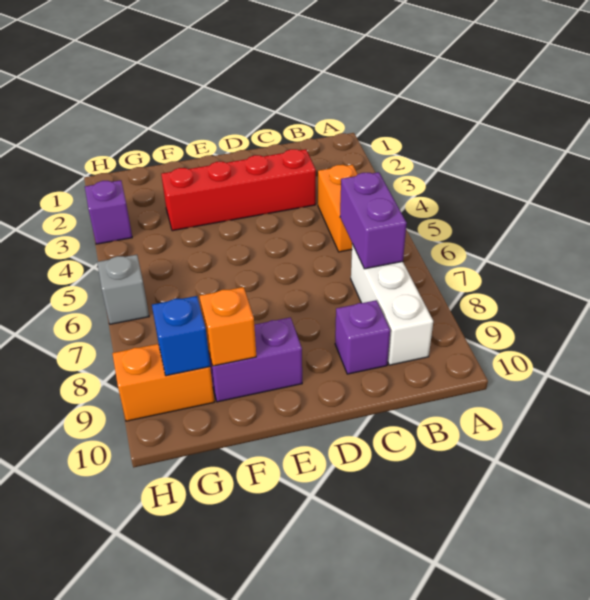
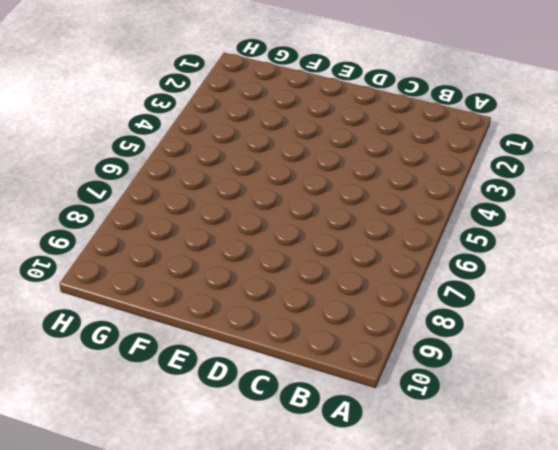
none -> orange 1x2 brick [318,165,358,252]
none -> white 1x3 brick [351,244,433,365]

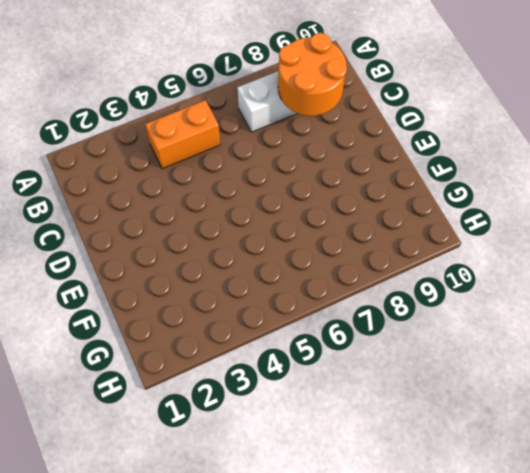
orange 2x2 round brick [278,33,347,116] -> none
none -> red 1x4 brick [161,149,316,231]
none -> purple 1x1 brick [335,300,390,374]

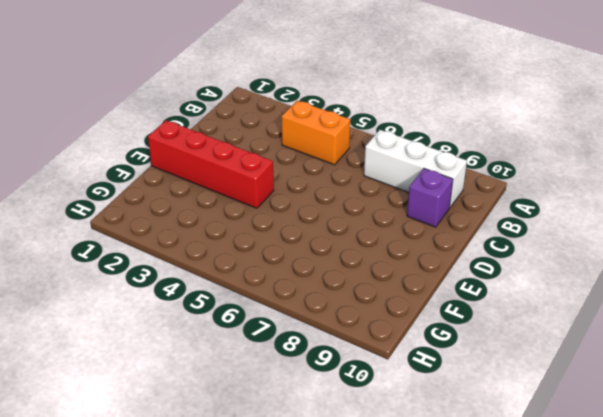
red 1x4 brick [148,120,274,208] -> red 1x4 brick turned to [161,149,316,231]
none -> purple 1x2 brick [209,317,302,402]
none -> orange 1x2 brick [112,344,214,421]

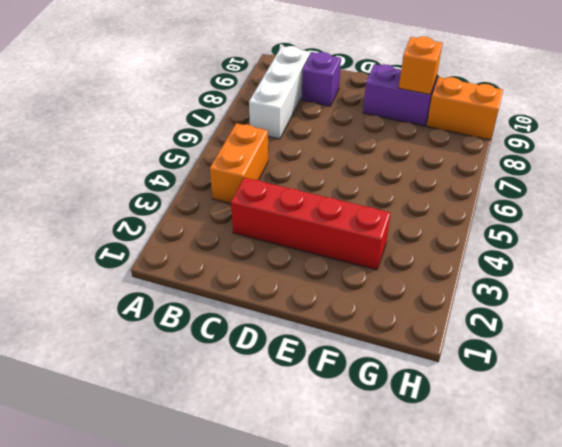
none -> purple 1x1 brick [85,180,132,244]
none -> grey 1x1 brick [97,255,149,324]

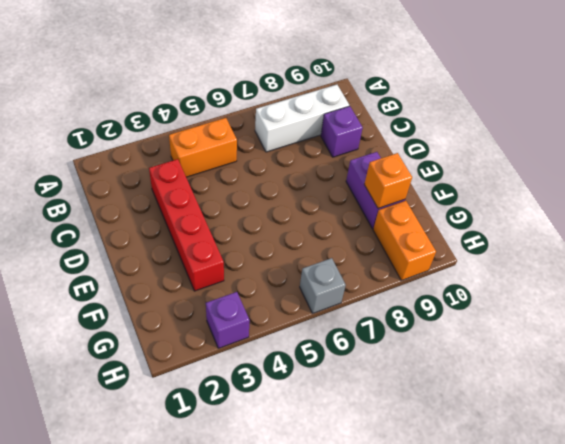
none -> purple 1x2 brick [340,172,407,269]
none -> blue 1x1 brick [152,296,210,376]

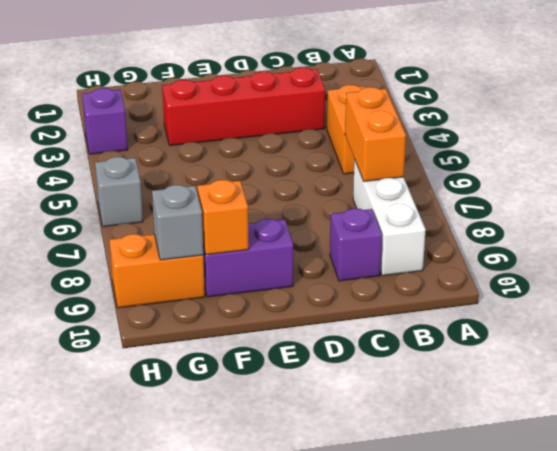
orange 1x2 brick [345,87,406,181] -> purple 1x2 brick [340,172,407,269]
grey 1x1 brick [152,185,203,260] -> blue 1x1 brick [152,296,210,376]

